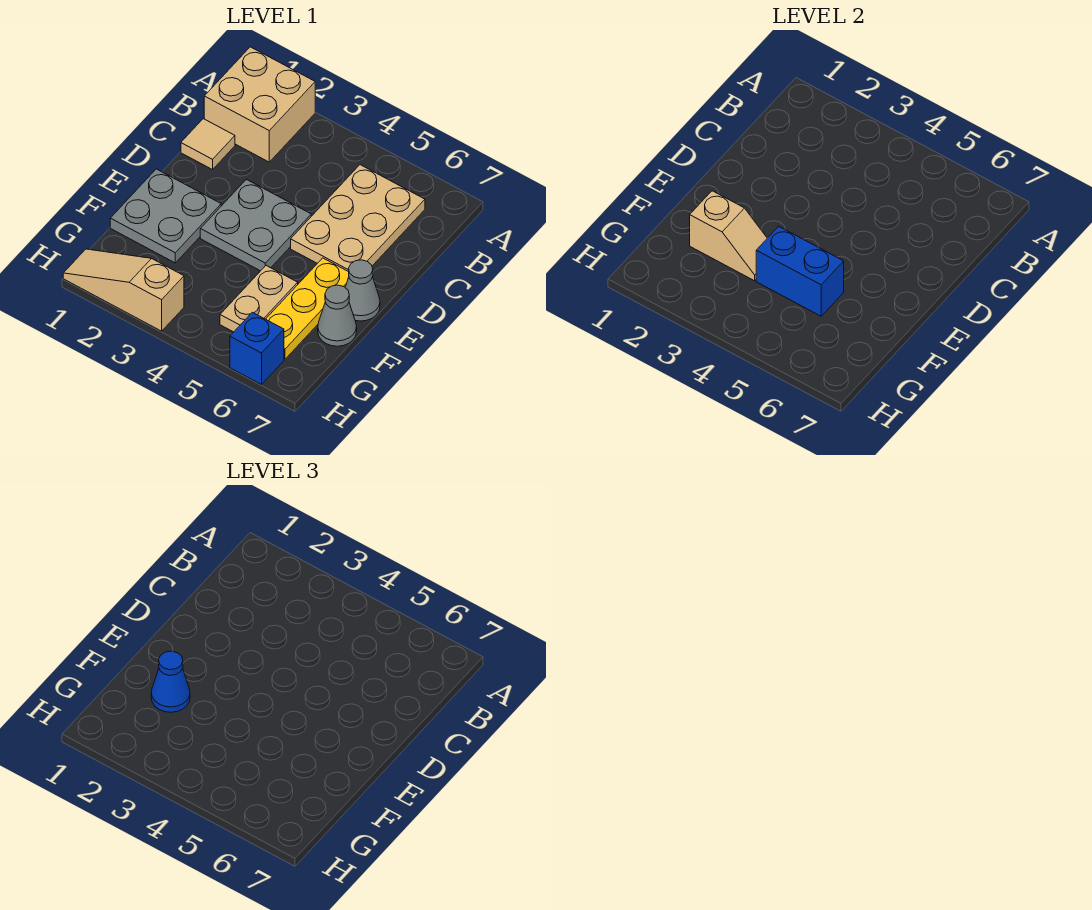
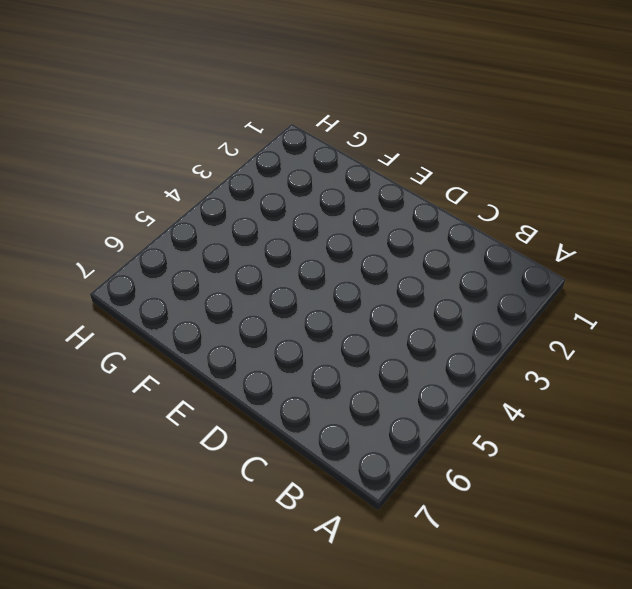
none -> tan 2x2 brick [204,47,315,162]
none -> tan 2x3 plate [291,165,425,272]
none -> tan 1x1 tile [181,119,235,170]

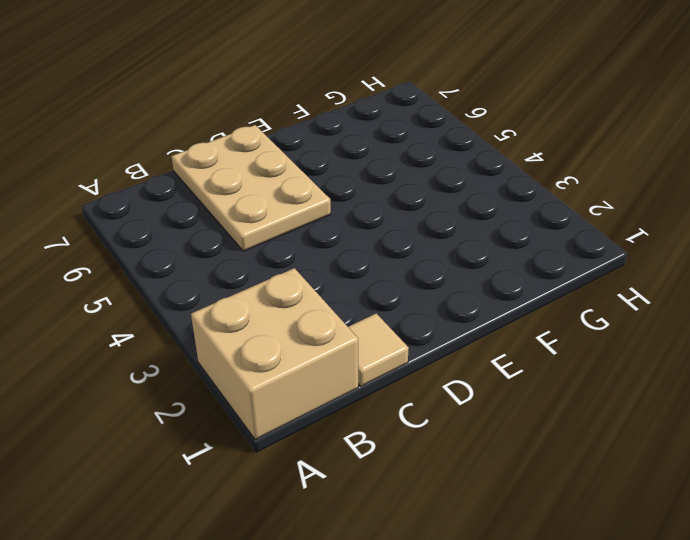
tan 2x3 plate [171,125,331,251] -> tan 2x3 plate turned to [291,165,425,272]
none -> grey 2x2 plate [200,179,311,271]
none -> grey 2x2 plate [110,169,221,263]
none -> yellow 1x3 plate [266,258,349,359]

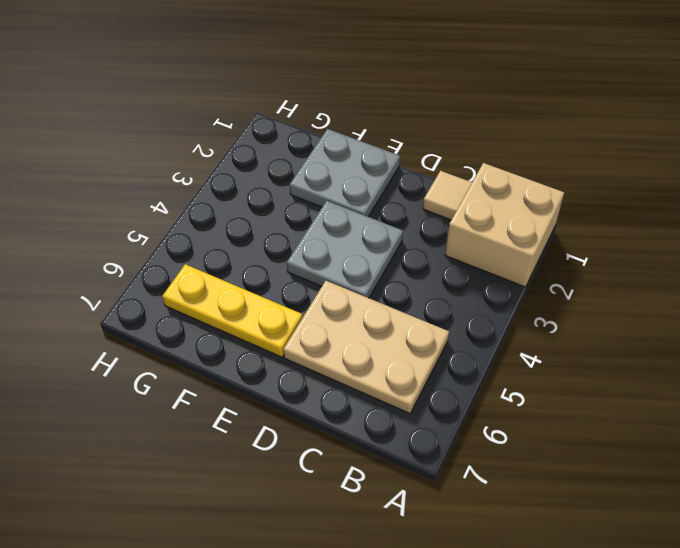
none -> grey 1x1 cone [345,260,380,321]
none -> tan 1x2 plate [220,266,298,332]
none -> grey 1x1 cone [318,285,357,346]

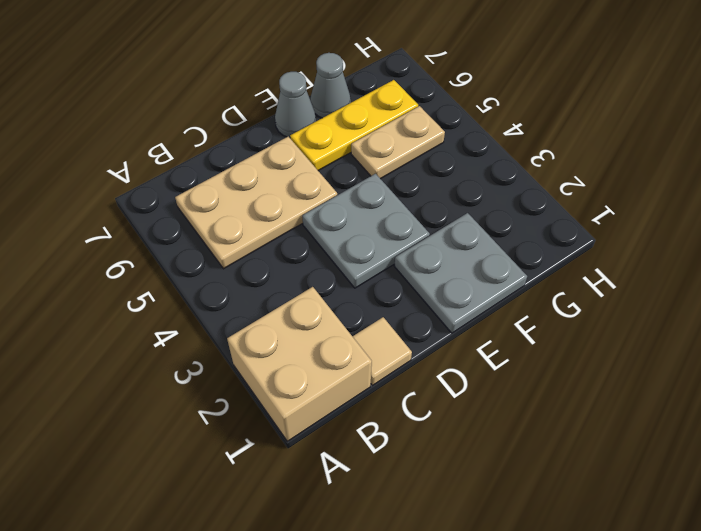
none -> tan 1x3 slope [63,249,184,331]
none -> blue 1x1 brick [230,312,284,385]
none -> tan 1x2 slope [690,191,767,281]

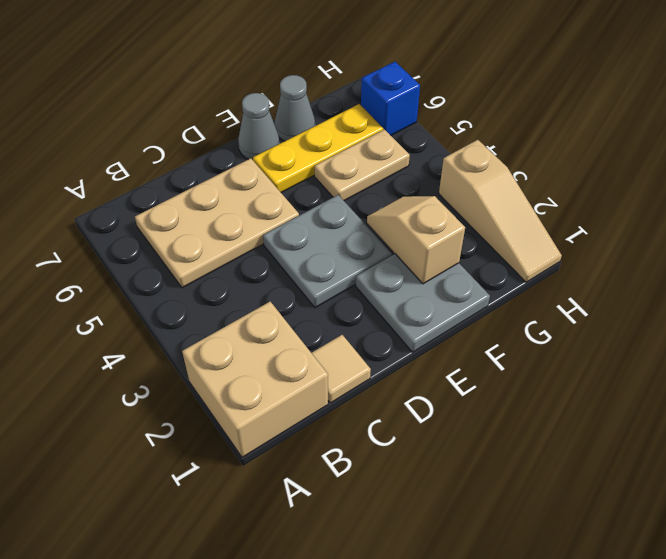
none -> blue 1x2 brick [756,226,844,316]
none -> blue 1x1 cone [151,651,190,712]

